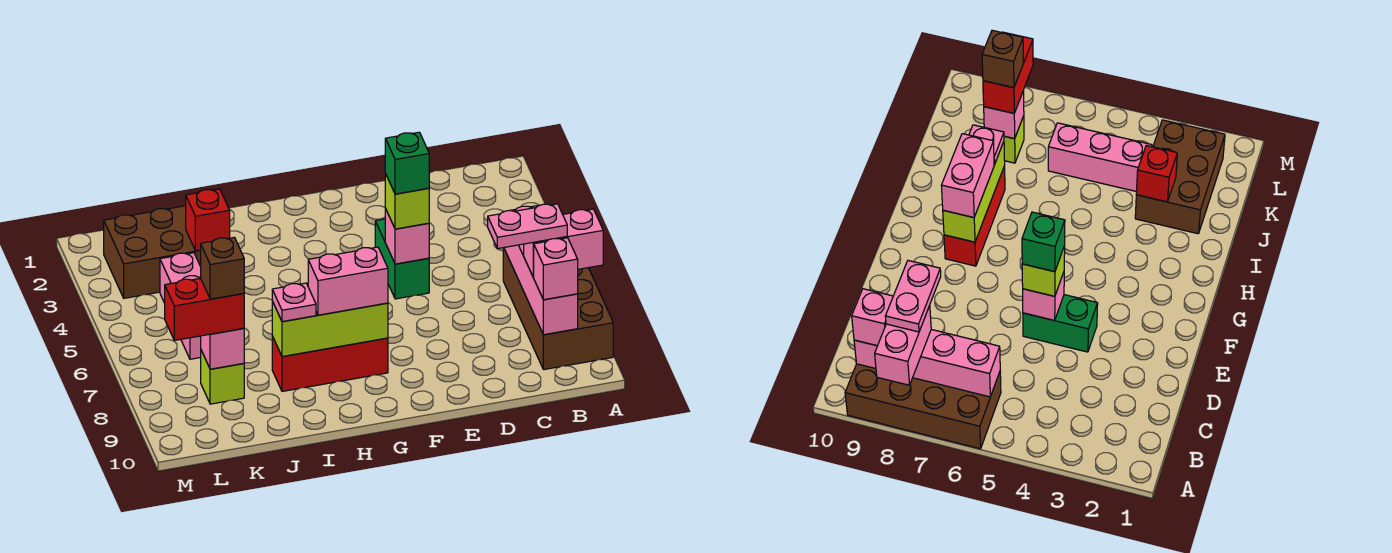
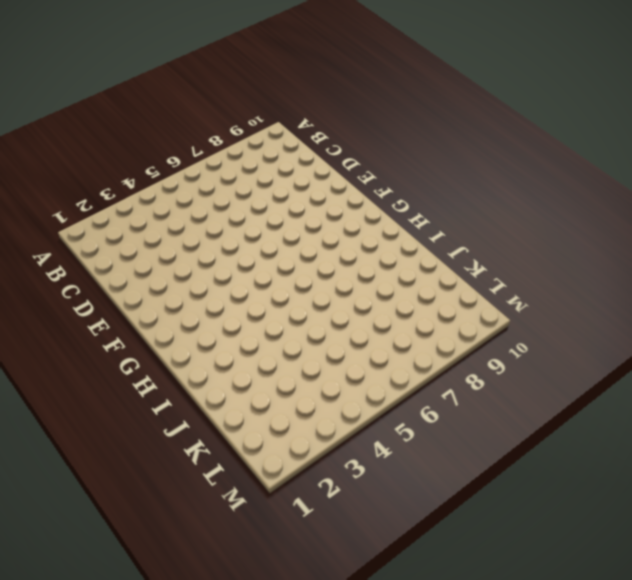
none -> brown 2x4 brick [503,248,613,370]
none -> green 1x2 brick [375,219,429,299]
none -> red 1x3 brick [272,336,388,391]

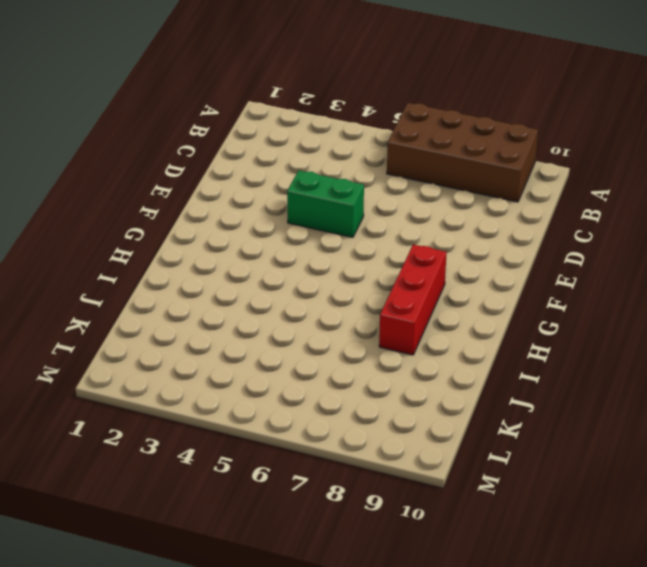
none -> brown 2x3 brick [104,206,201,298]
none -> pink 1x3 brick [160,253,201,359]
none -> lime 1x1 brick [201,350,244,404]

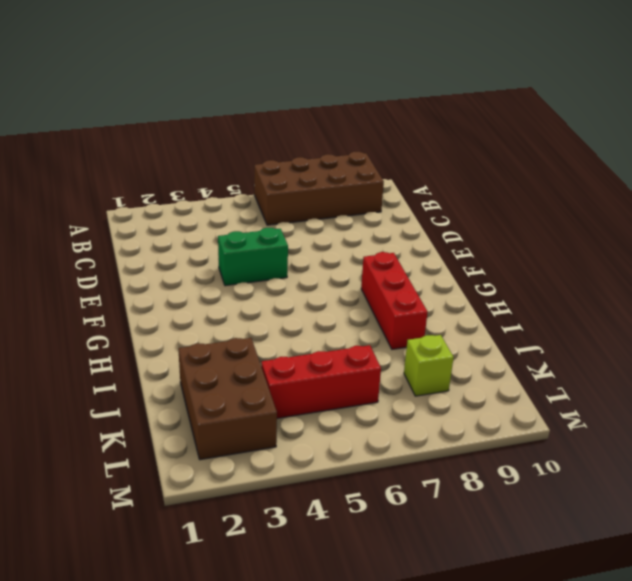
red 1x3 brick [261,345,381,418] -> pink 1x3 brick [160,253,201,359]
none -> pink 1x4 brick [504,206,578,335]
none -> pink 1x1 brick [385,209,429,264]
none -> lime 1x3 brick [272,301,388,357]

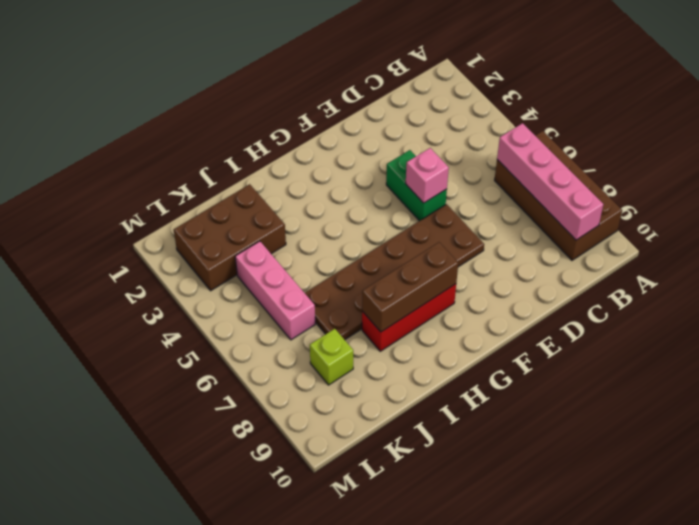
brown 2x6 plate [305,204,484,340] -> none
brown 1x3 brick [362,242,458,332] -> lime 1x3 brick [272,301,388,357]
none -> red 1x1 brick [186,189,230,251]
none -> pink 1x1 brick [201,328,244,369]
none -> pink 1x2 brick [524,209,603,277]

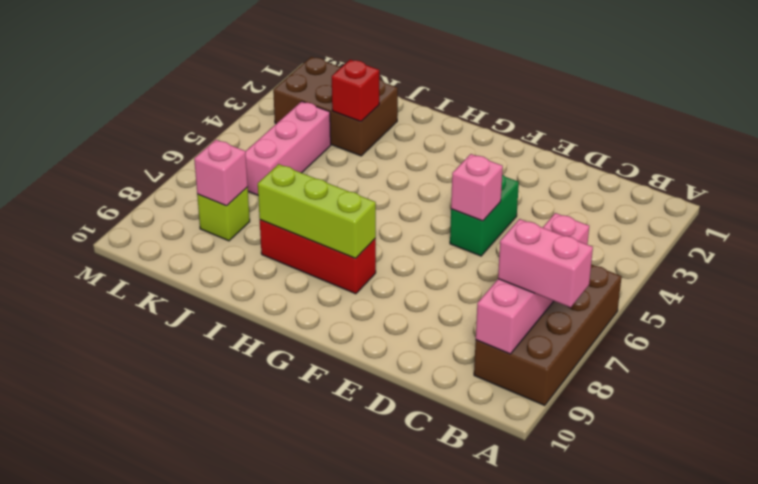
none -> pink 1x1 brick [534,238,578,300]
none -> lime 1x1 brick [385,174,429,229]
none -> pink 1x2 brick [308,247,388,315]

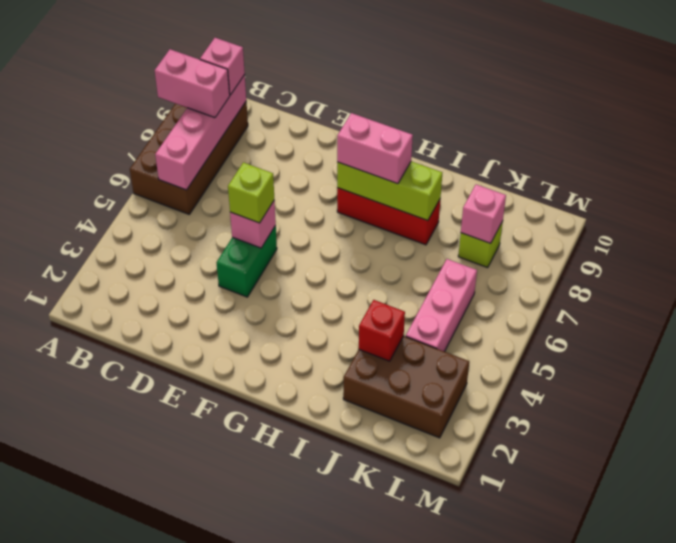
none -> pink 1x1 plate [272,283,316,322]
none -> red 1x2 brick [165,278,244,341]
none -> pink 1x2 plate [488,204,567,249]

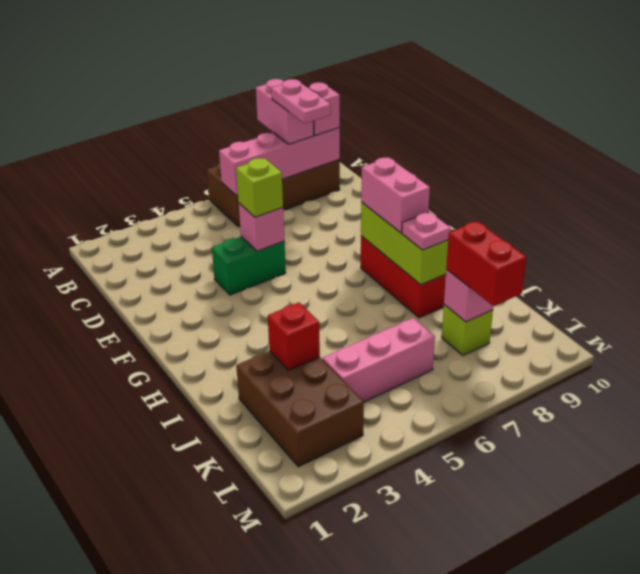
none -> green 1x1 brick [385,132,429,194]
none -> brown 1x1 brick [201,237,244,299]

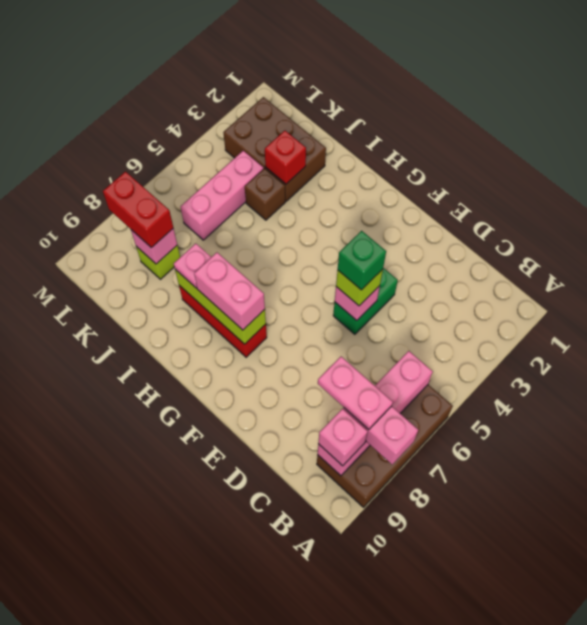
brown 1x1 brick [245,169,285,220] -> brown 1x1 brick moved to [201,237,244,299]

